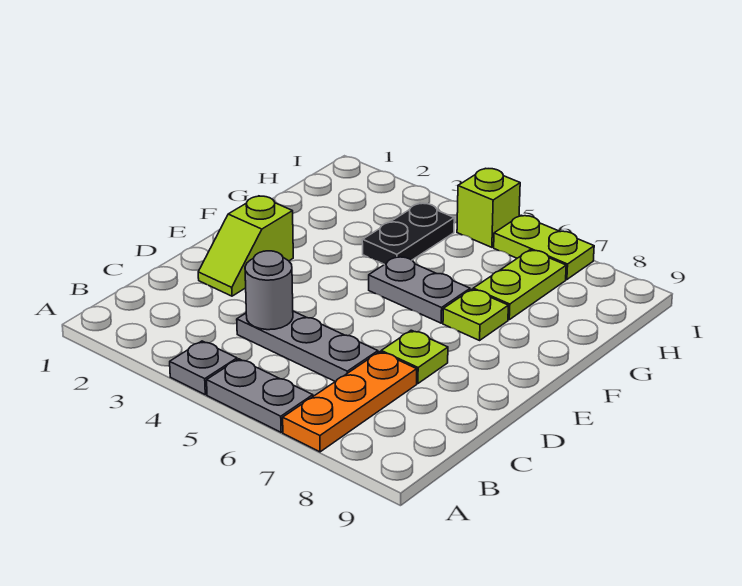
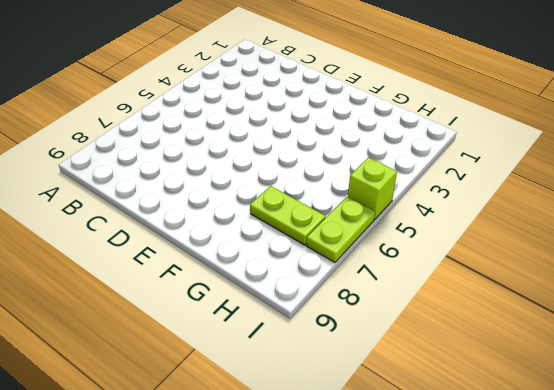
none -> grey 1x1 plate [170,341,237,395]
none -> grey 1x2 plate [207,359,313,432]
none -> orange 1x3 plate [283,352,417,452]

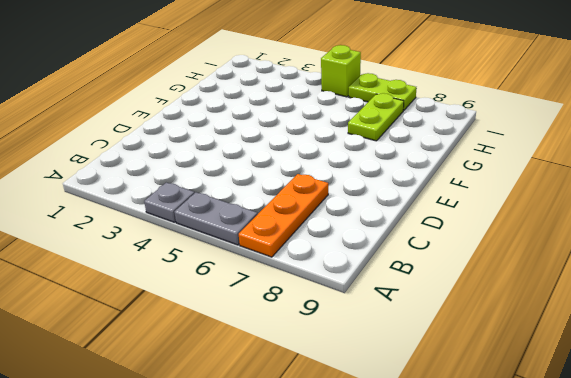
none -> grey 1x3 plate [237,311,378,381]
none -> lime 1x2 slope [198,196,293,296]
none -> lime 1x1 plate [381,330,448,383]

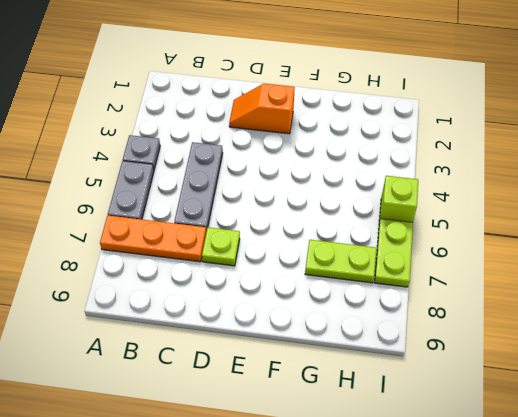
orange 1x2 slope [229,83,295,134] -> lime 1x2 slope [198,196,293,296]
none -> grey 1x2 plate [369,256,470,323]
none -> lime 1x1 plate [443,289,508,340]
none -> black 1x2 plate [362,203,454,265]

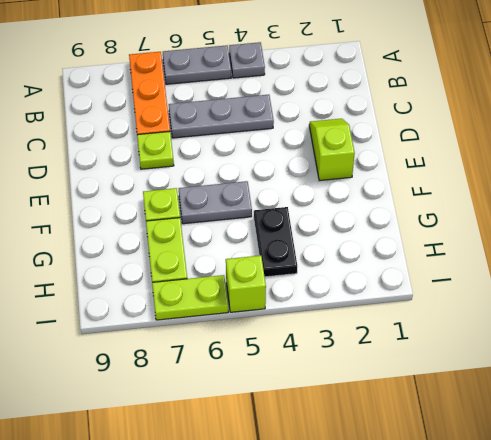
none -> grey 1x1 round brick [245,251,293,330]

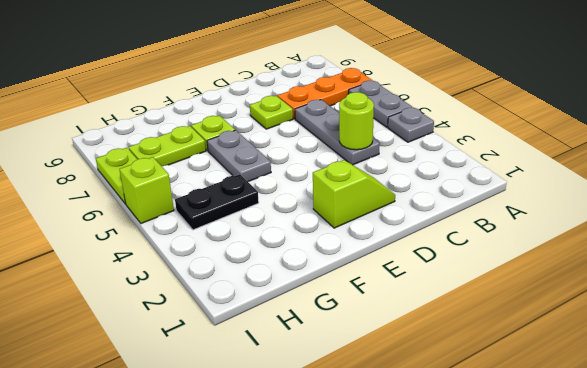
lime 1x1 round brick [339,92,374,150] -> grey 1x1 round brick [245,251,293,330]

